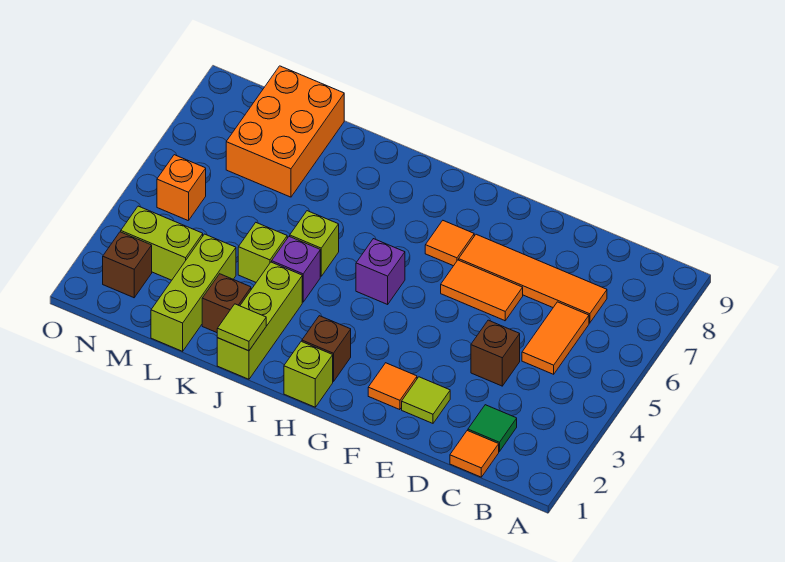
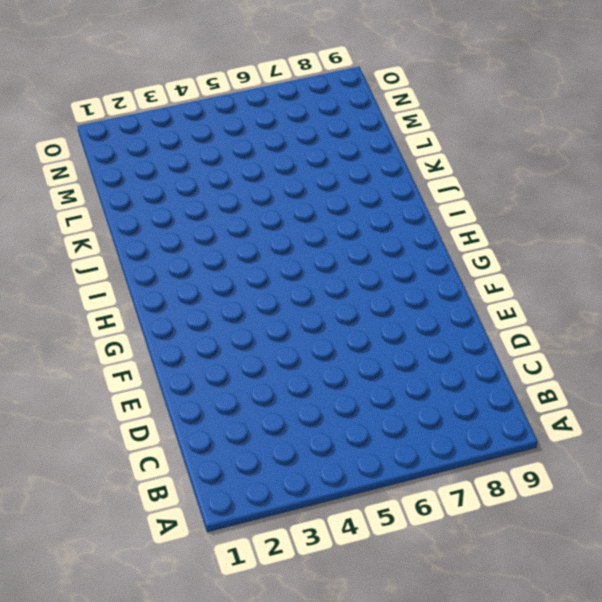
none -> orange 1x1 tile [450,431,499,477]
none -> green 1x1 tile [468,405,517,452]
none -> orange 1x2 tile [522,302,589,374]

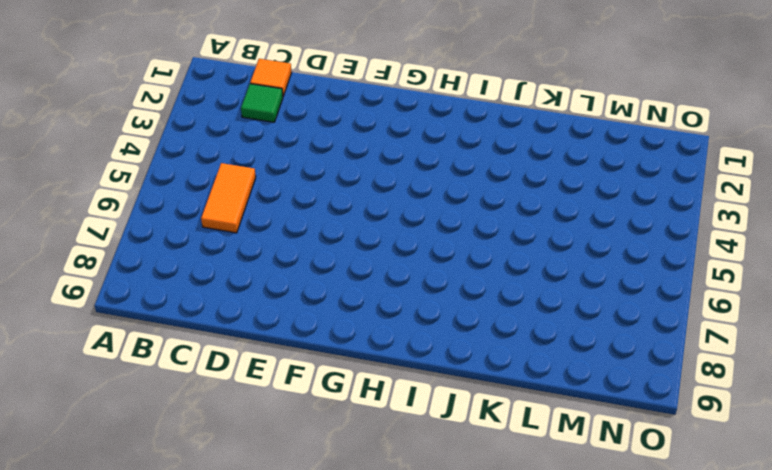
none -> orange 1x4 tile [459,234,607,323]
none -> brown 1x1 brick [471,320,520,386]
none -> lime 1x1 tile [402,377,450,423]

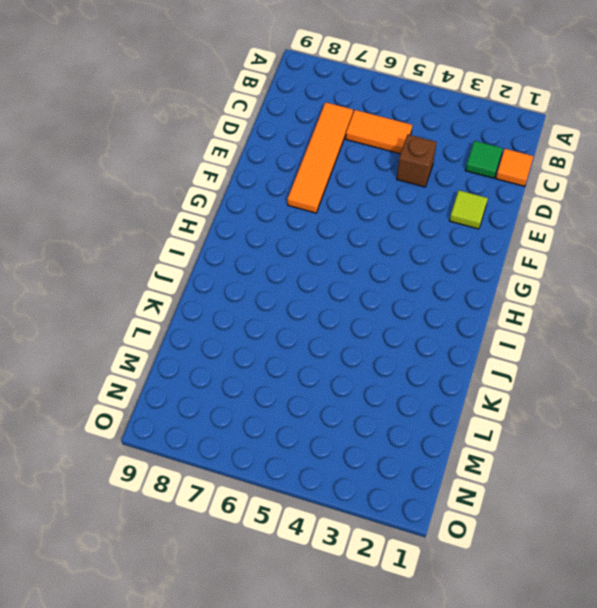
none -> orange 1x2 tile [441,260,523,321]
none -> orange 1x1 tile [368,363,417,410]
none -> orange 1x1 tile [425,221,474,266]

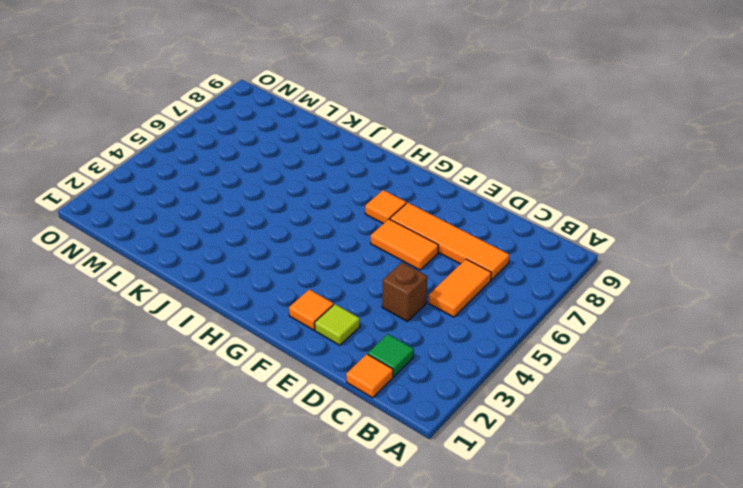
none -> lime 1x1 brick [284,341,333,407]
none -> brown 1x1 brick [302,316,351,382]
none -> purple 1x1 brick [356,239,405,304]

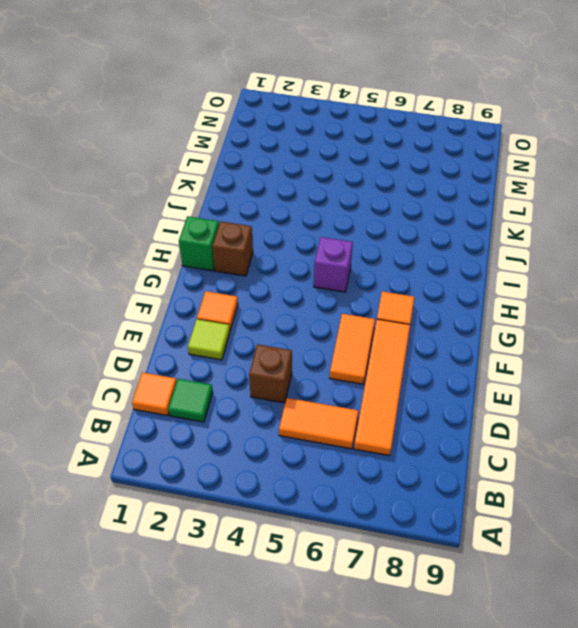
green 1x1 brick [179,216,219,271] -> lime 1x1 brick [284,341,333,407]
none -> lime 1x3 brick [217,262,302,379]
none -> purple 1x1 brick [272,236,320,302]
none -> lime 1x1 brick [290,211,339,276]

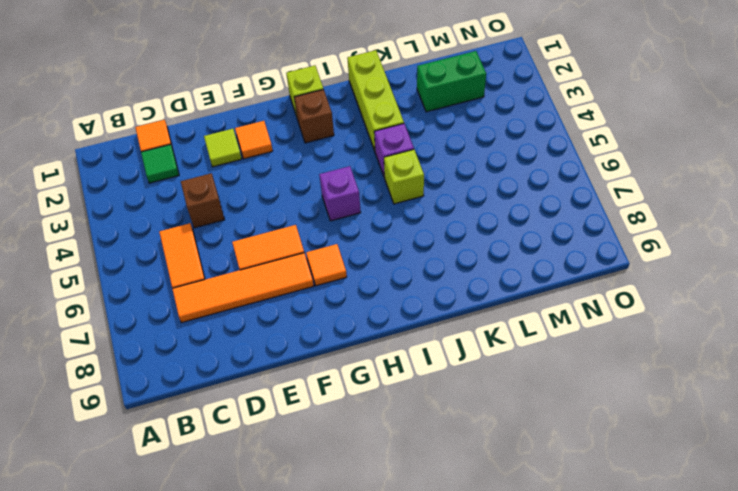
green 1x2 brick [417,51,486,112] -> lime 1x3 brick [151,234,236,351]
none -> brown 1x1 brick [202,274,251,333]
none -> lime 1x1 brick [238,223,287,282]
none -> orange 2x3 brick [226,66,344,197]

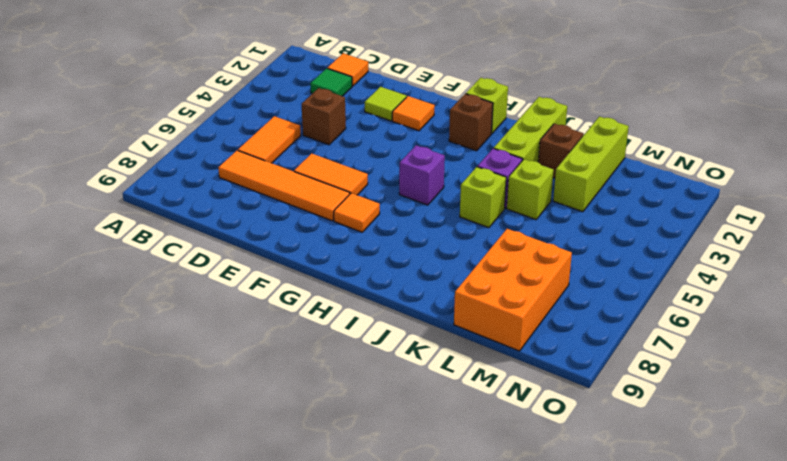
none -> lime 1x2 brick [121,206,203,280]
none -> brown 1x1 brick [103,232,152,298]
none -> orange 1x1 brick [157,155,206,221]

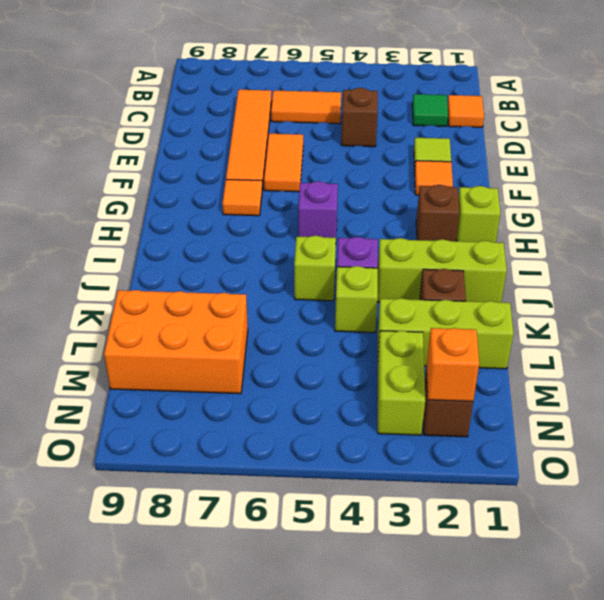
orange 1x1 brick [426,328,479,401] -> orange 1x1 brick moved to [157,155,206,221]
none -> lime 1x1 tile [217,304,266,351]

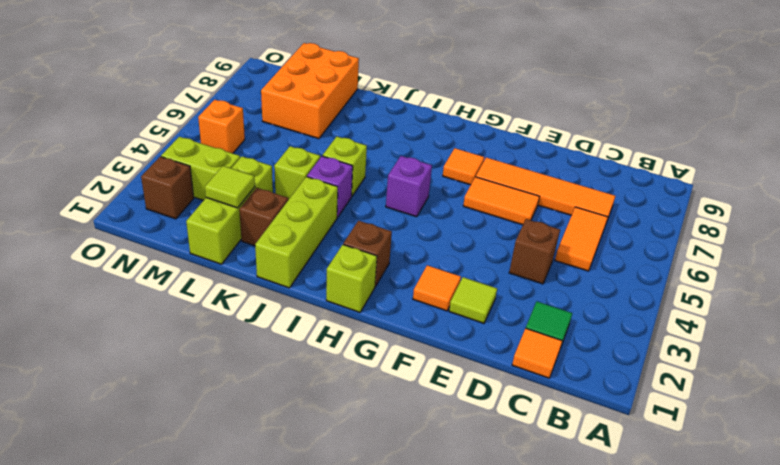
lime 1x1 tile [205,166,255,208] -> lime 1x1 tile moved to [217,304,266,351]

